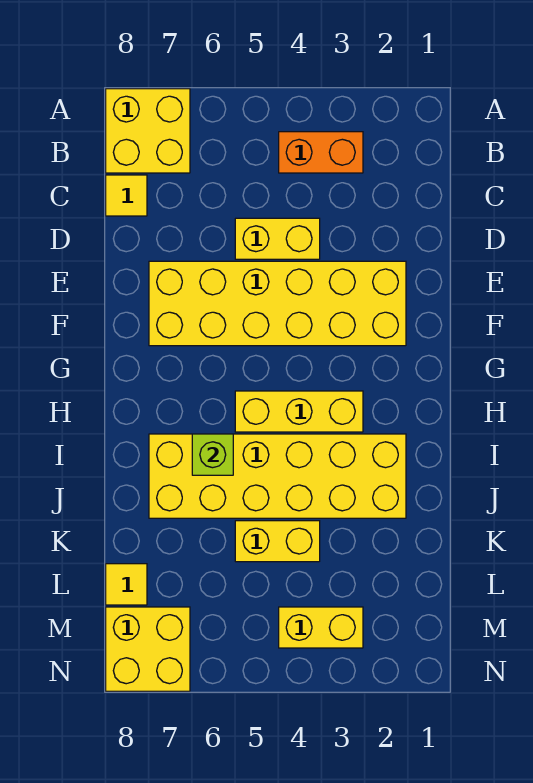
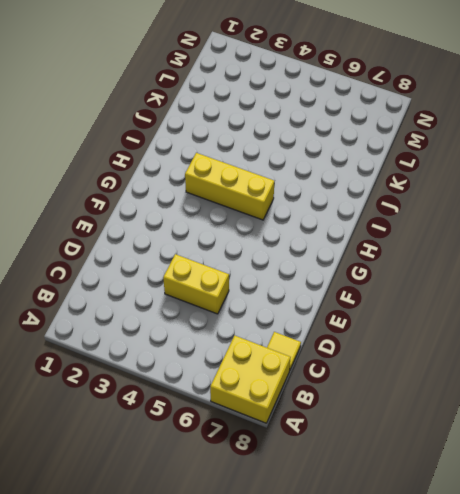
none -> orange 1x2 brick [279,132,363,173]
none -> yellow 2x6 brick [149,261,406,346]
none -> yellow 2x6 brick [149,434,406,518]

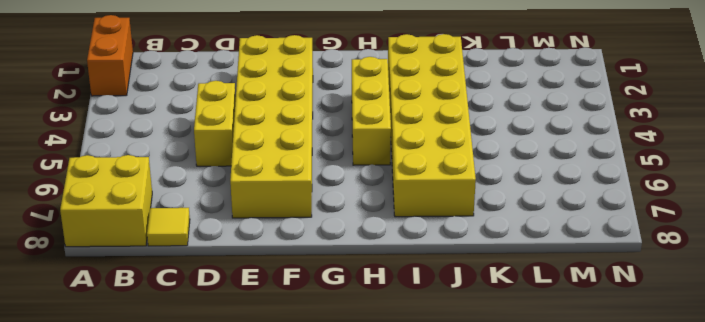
orange 1x2 brick [87,15,133,96] -> orange 1x2 brick moved to [279,132,363,173]
none -> yellow 1x2 brick [235,521,320,562]
none -> yellow 1x1 tile [106,564,147,605]
none -> yellow 1x2 brick [279,607,363,648]

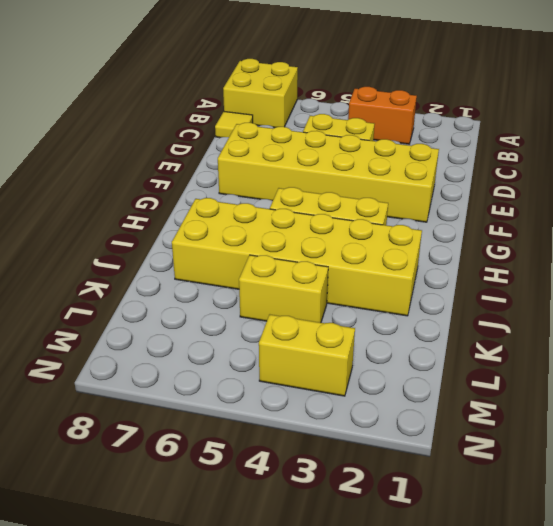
none -> yellow 1x1 tile [106,564,147,605]
none -> yellow 2x2 brick [106,607,190,691]
none -> lime 1x1 brick [192,434,233,475]

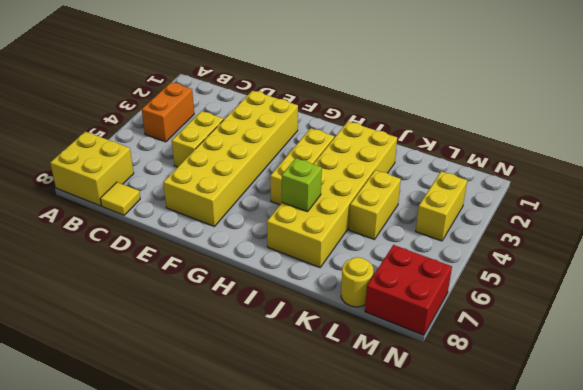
yellow 1x1 round brick [341,257,373,307] -> yellow 1x1 tile [106,564,147,605]
red 2x2 brick [365,245,452,335] -> yellow 2x2 brick [106,607,190,691]

